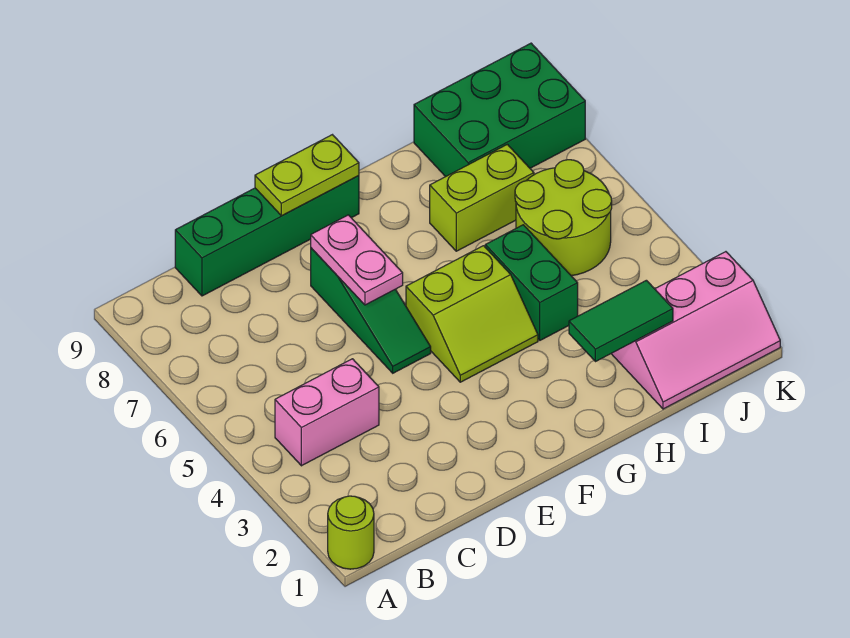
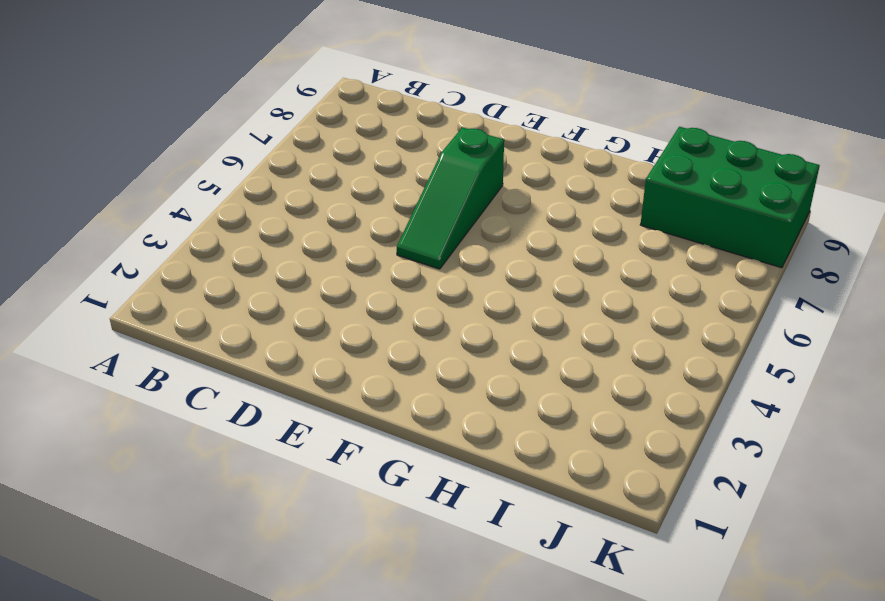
none -> lime 1x1 round brick [328,496,374,569]
none -> pink 1x2 brick [275,359,379,466]
none -> green 1x4 brick [175,176,359,296]

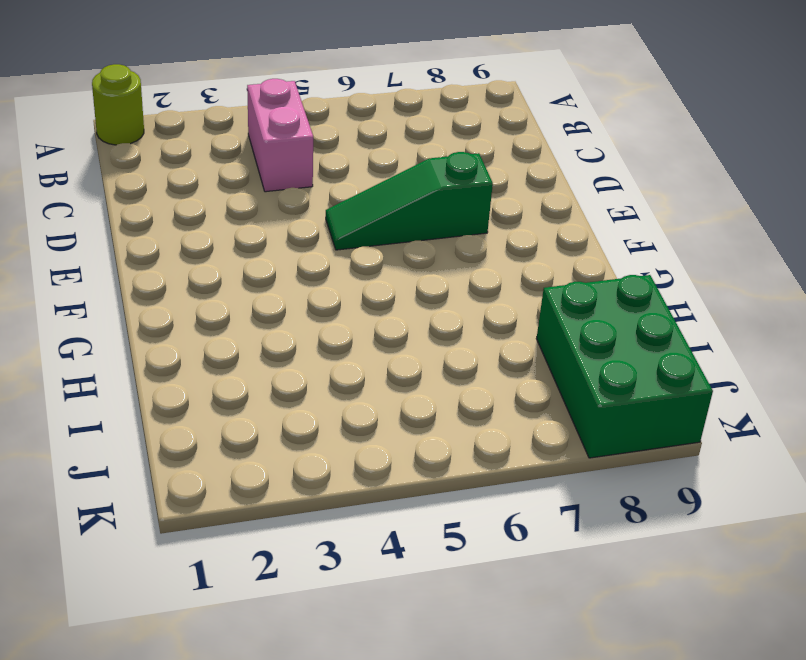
none -> green 1x4 brick [175,176,359,296]
none -> lime 2x2 slope [406,246,538,382]
none -> green 1x2 brick [485,225,578,340]

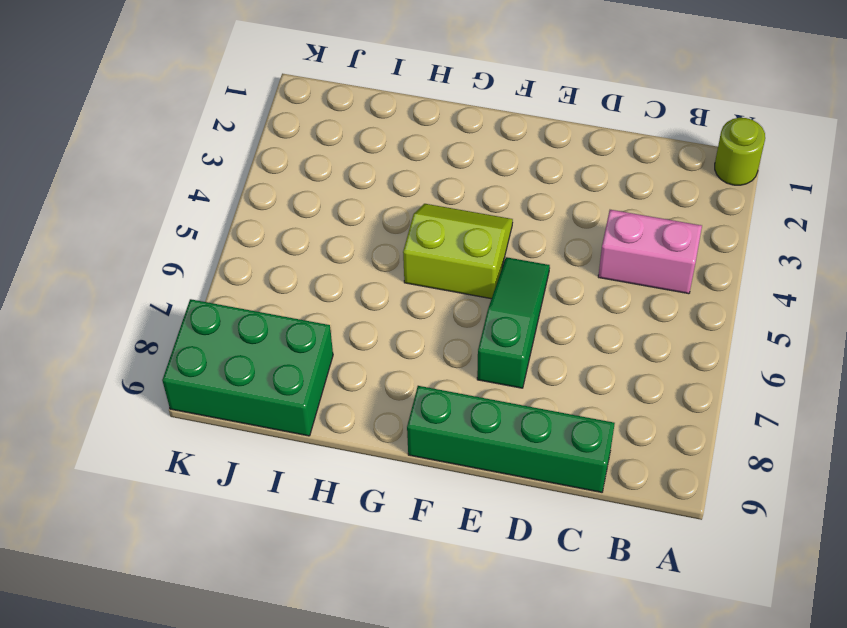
none -> green 1x2 brick [485,225,578,340]
none -> lime 1x2 brick [430,144,534,251]
none -> pink 2x3 slope [611,252,780,409]

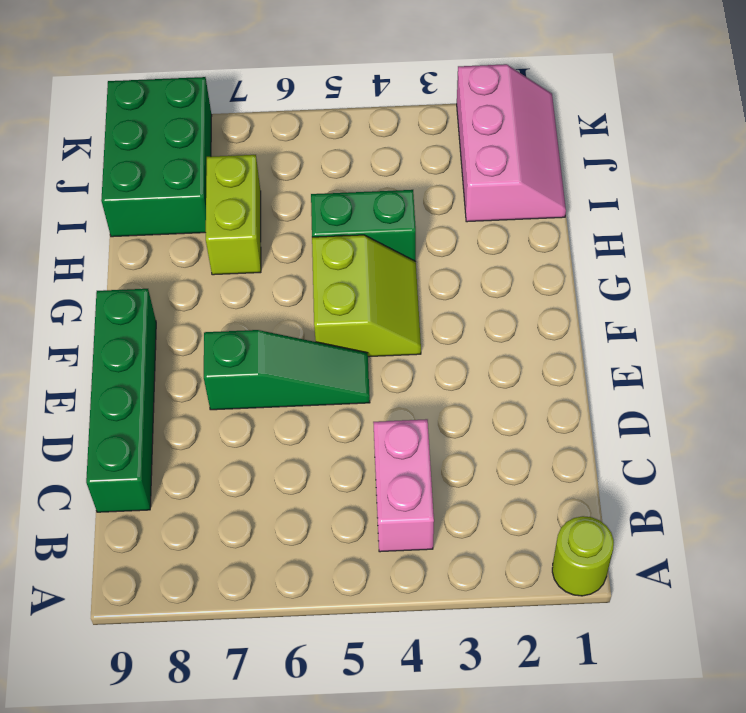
none -> lime 2x2 round brick [515,160,612,276]
none -> pink 1x2 plate [311,215,403,305]
none -> lime 1x2 plate [255,135,359,216]

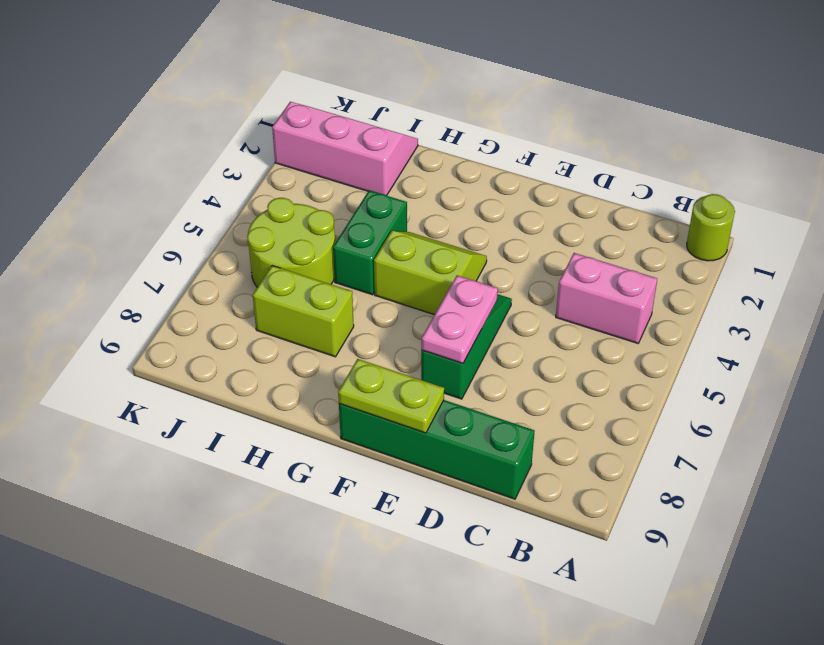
none -> green 2x3 brick [414,43,585,177]
none -> green 1x2 tile [569,280,673,362]

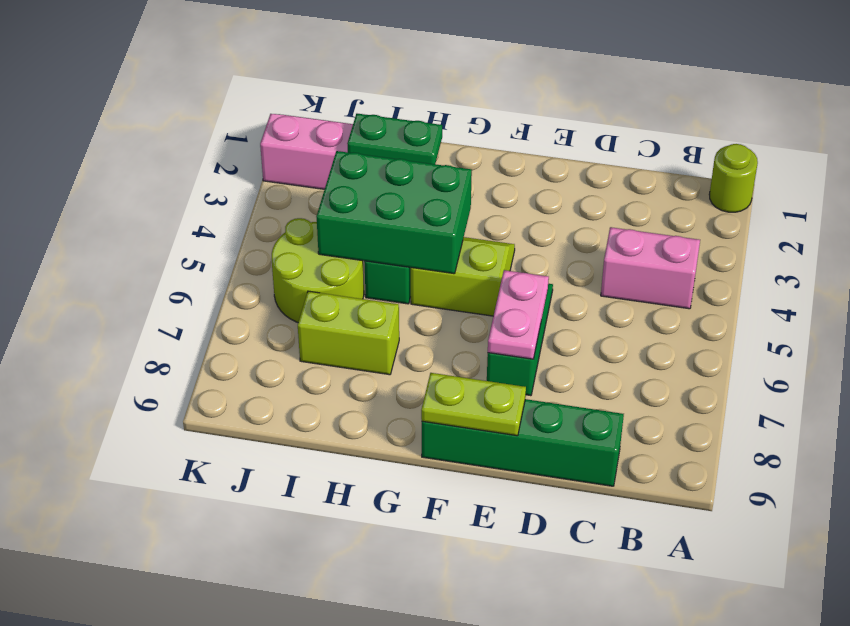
green 2x3 brick [316,151,472,274] -> green 2x3 brick moved to [414,43,585,177]
green 1x2 plate [347,114,442,164] -> green 1x2 tile [569,280,673,362]

